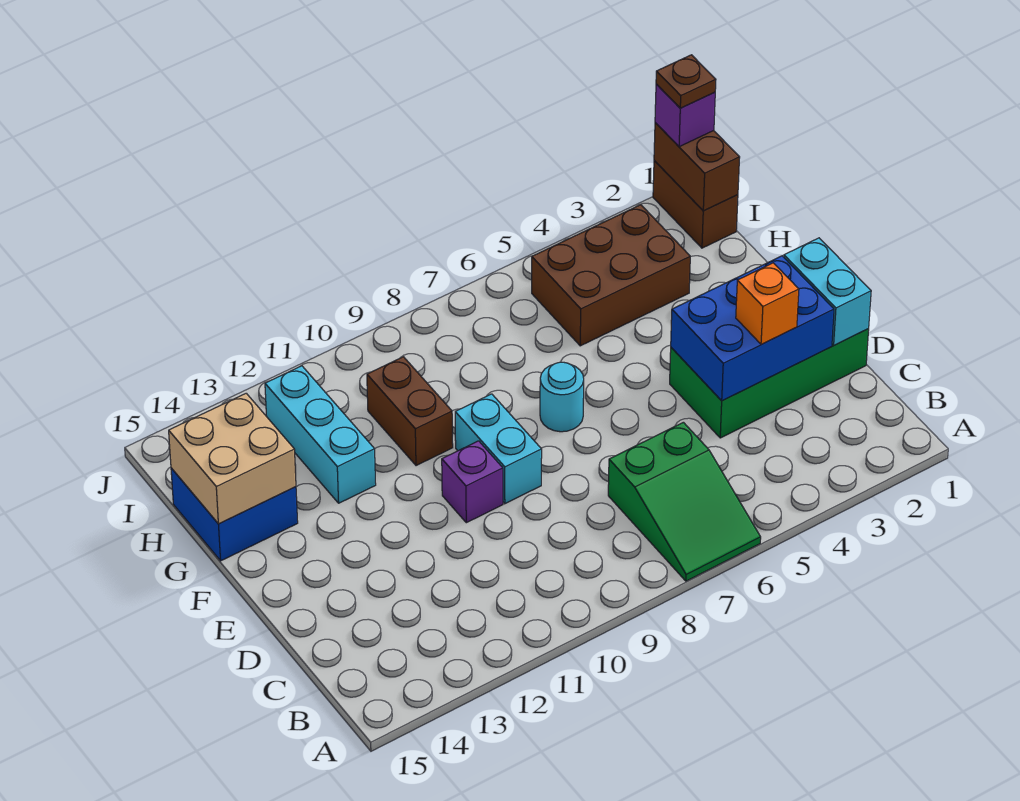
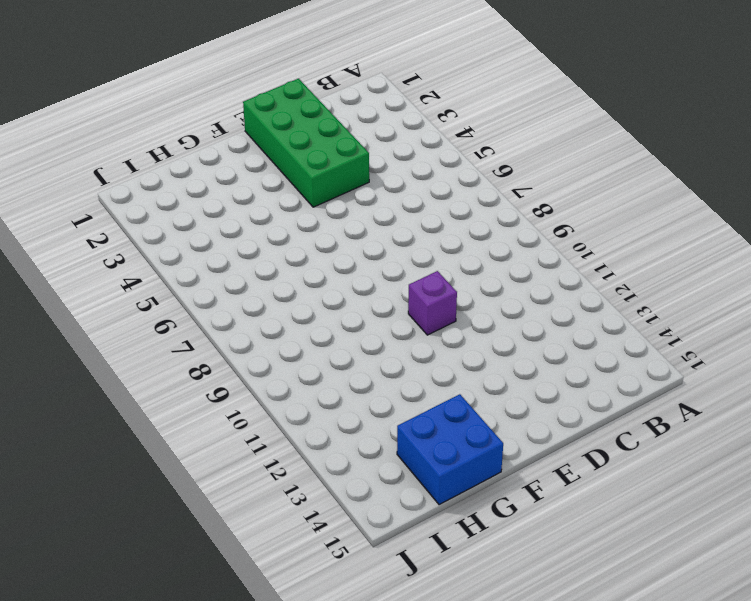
none -> green 2x3 slope [608,422,761,581]
none -> cyan 1x2 brick [455,394,542,504]
none -> cyan 1x1 round brick [540,362,584,432]

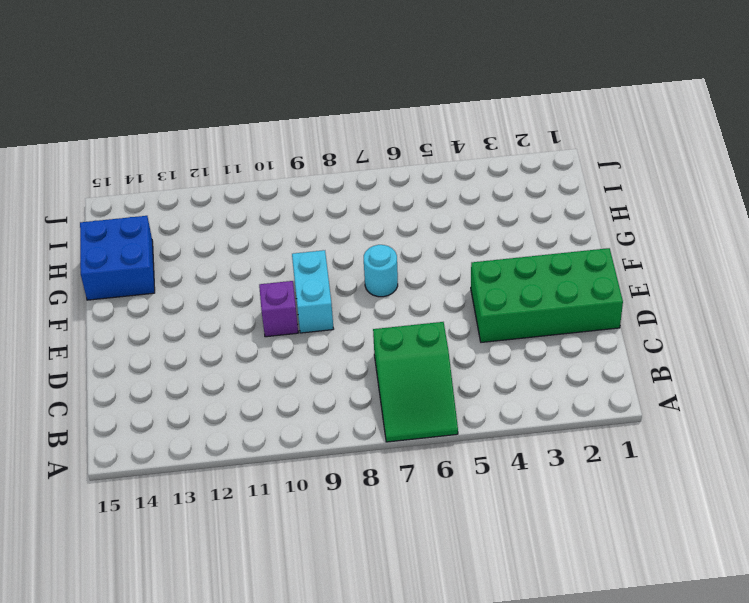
none -> brown 1x2 brick [367,357,453,466]
none -> cyan 1x3 brick [265,366,376,503]
none -> brown 2x3 brick [532,205,690,346]

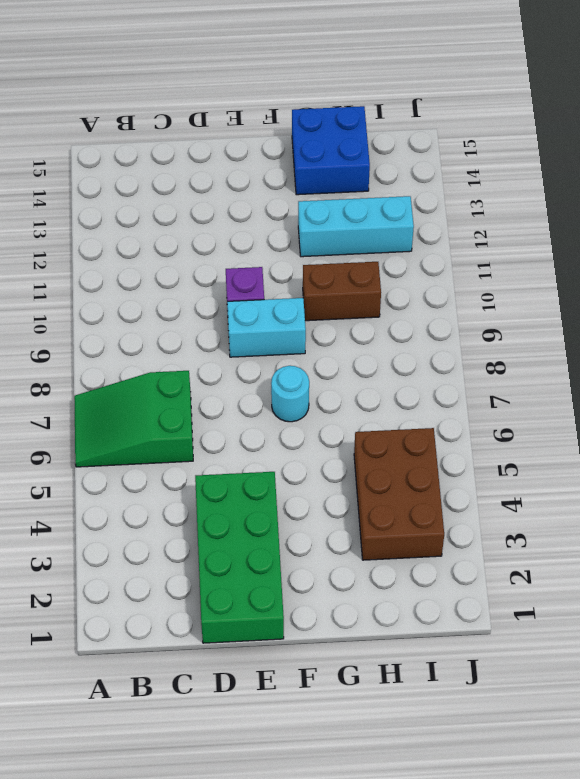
none -> brown 1x2 brick [653,161,738,248]
none -> cyan 1x2 brick [784,238,871,345]
none -> blue 2x3 brick [671,256,834,401]

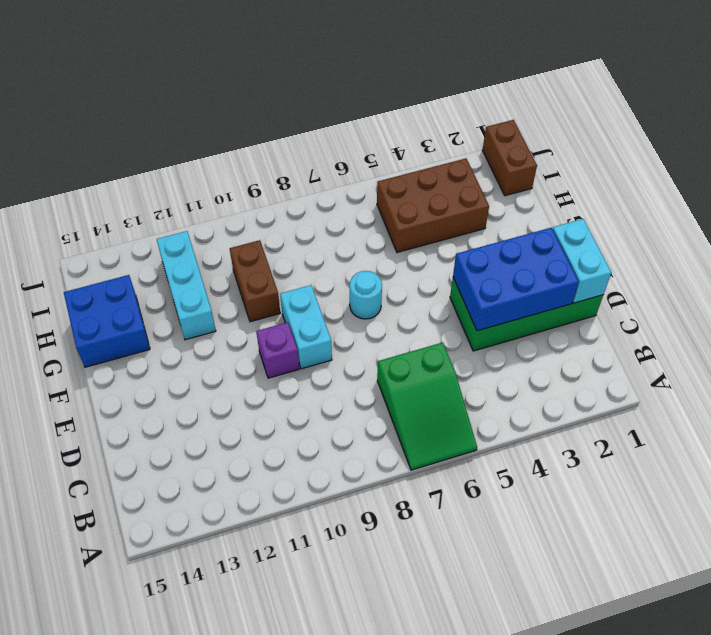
none -> tan 2x2 brick [169,393,296,524]
none -> brown 1x2 brick [654,123,740,211]
none -> orange 1x1 brick [736,263,799,345]

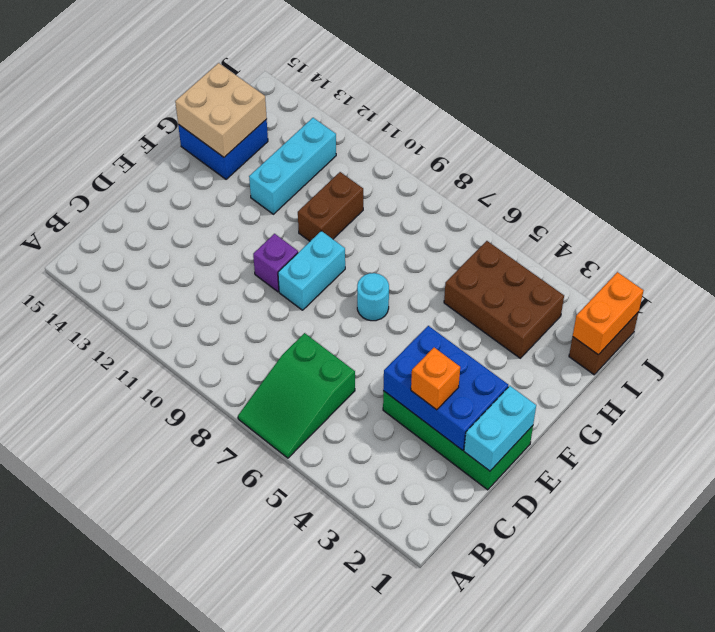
orange 1x2 brick [573,272,643,354] -> brown 1x2 brick [654,123,740,211]
none -> purple 1x1 brick [655,84,715,147]
none -> brown 1x1 plate [656,55,716,108]

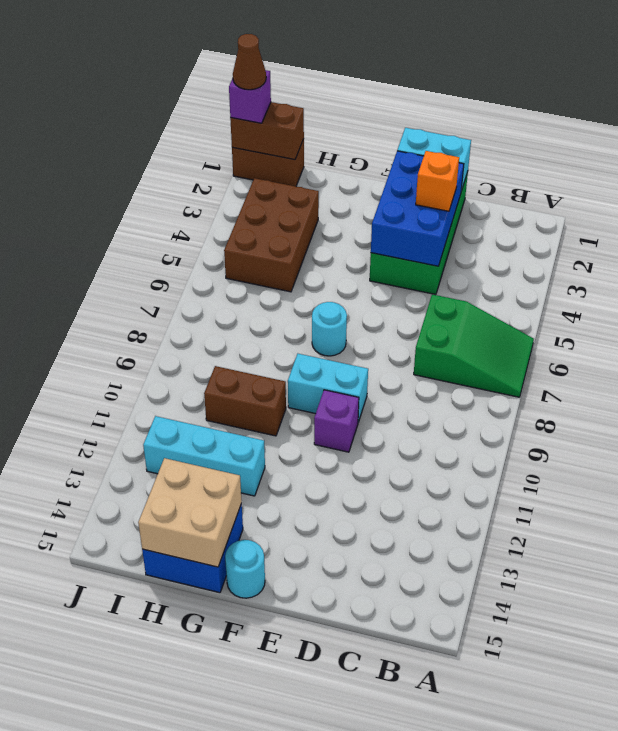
cyan 1x1 round brick [225,540,265,598] -> none
brown 1x1 cone [233,34,266,90] -> brown 1x1 plate [656,55,716,108]

